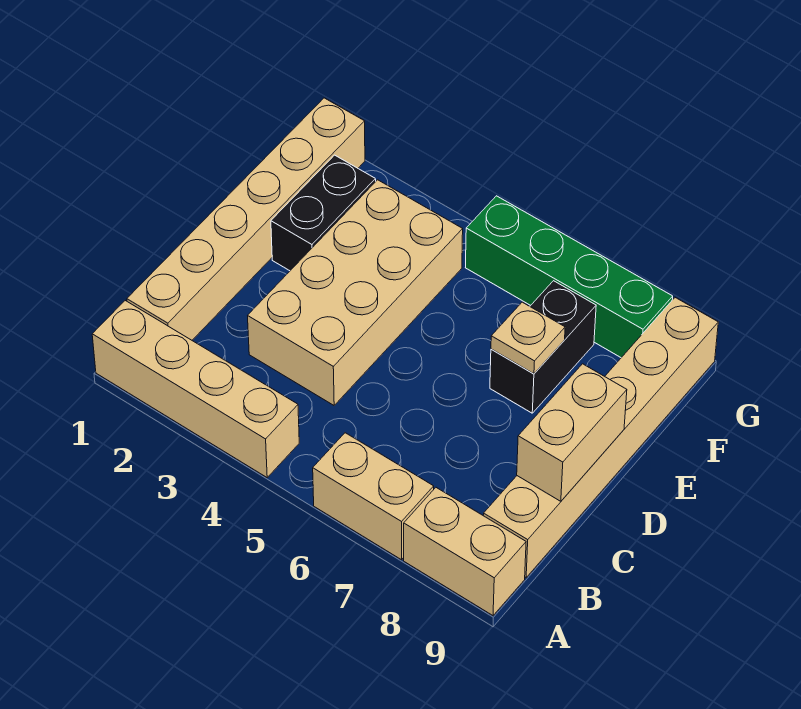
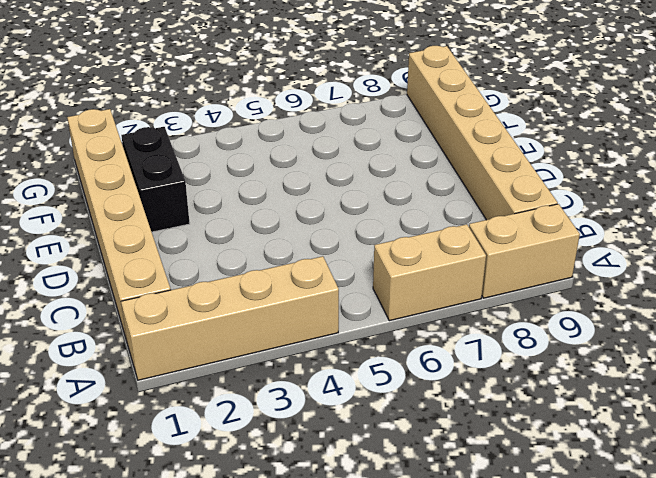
none -> tan 2x4 brick [248,180,463,405]
none -> black 1x2 brick [490,281,596,413]

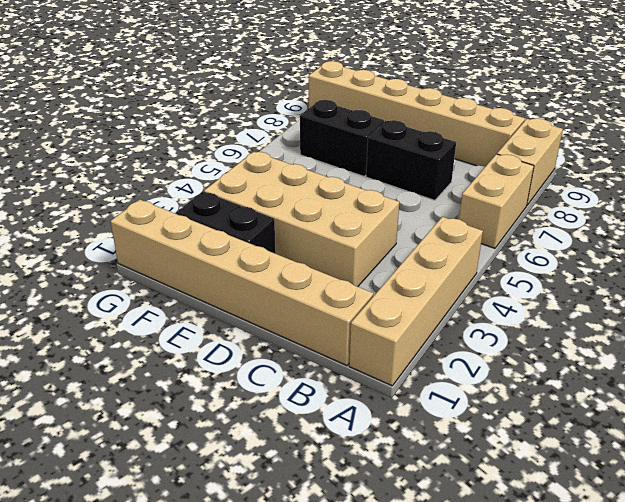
black 1x2 brick [366,120,456,200] -> none
none -> green 1x4 brick [465,196,673,358]
none -> tan 1x2 brick [517,364,627,501]

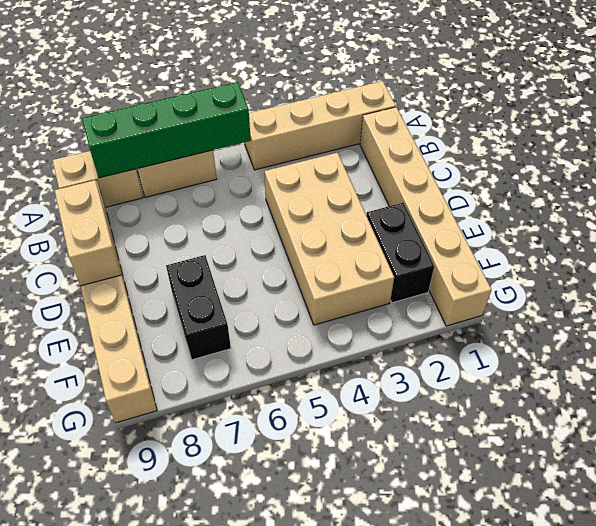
green 1x4 brick [82,82,251,178] -> green 1x4 brick moved to [465,196,673,358]
none -> tan 1x1 plate [491,302,565,374]

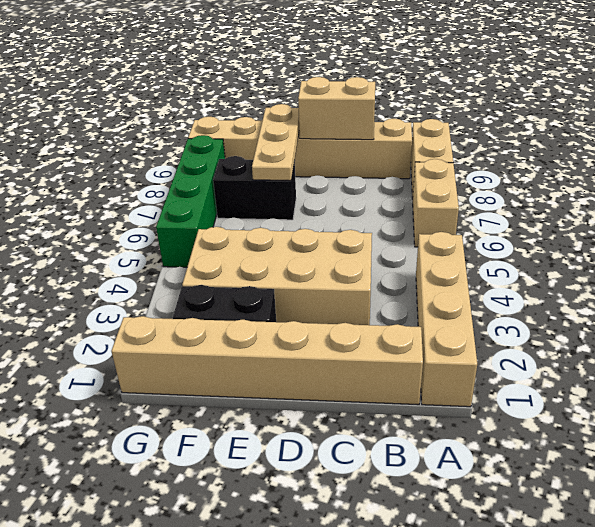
tan 1x3 plate [252,104,299,181] -> tan 1x1 plate [491,302,565,374]

